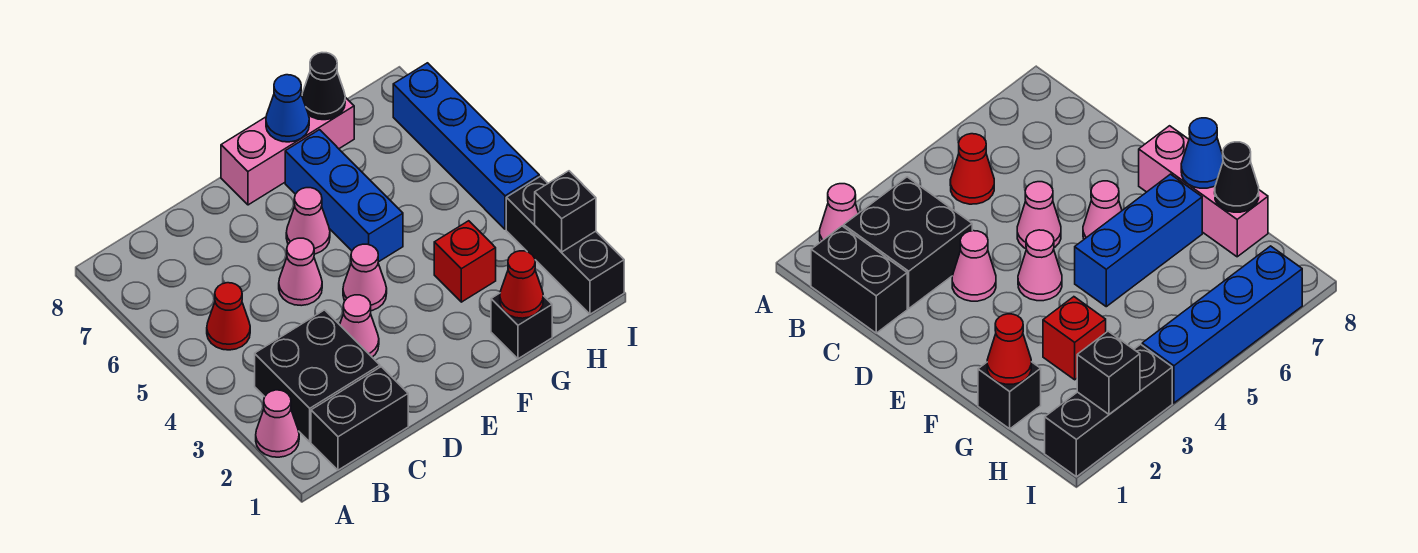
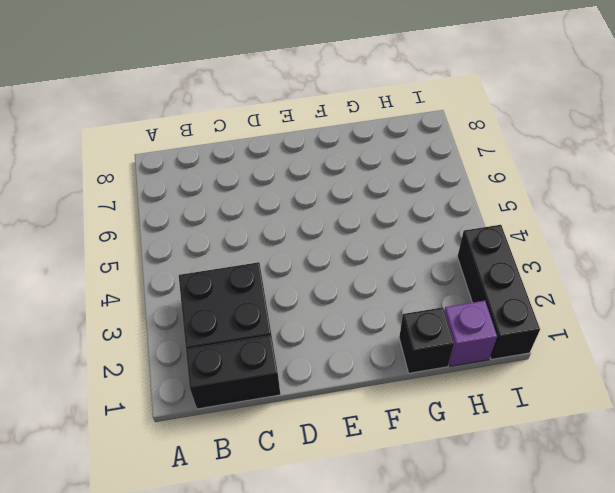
purple 1x1 brick [444,301,497,366] -> none
none -> pink 1x1 cone [256,390,299,457]
none -> red 1x1 cone [207,283,250,350]
none -> pink 1x1 cone [340,295,379,357]

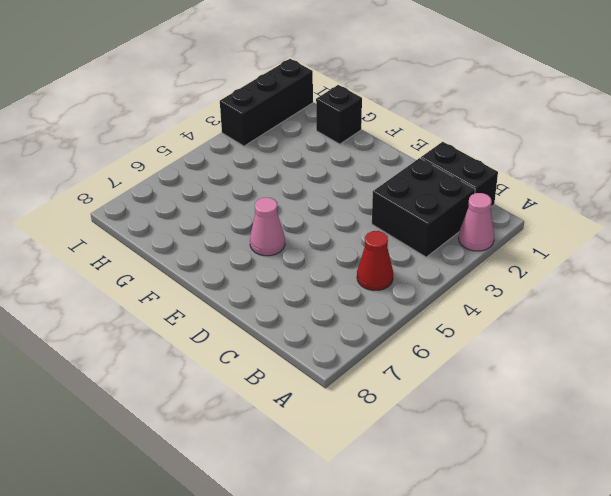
none -> pink 1x1 cone [340,295,379,357]
none -> pink 1x1 cone [279,238,322,306]
none -> pink 1x1 cone [343,244,387,311]

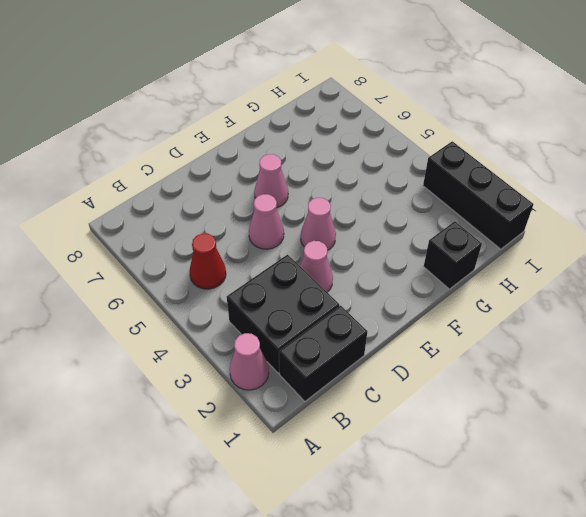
none -> pink 1x3 brick [221,97,354,205]
none -> blue 1x3 brick [285,130,403,262]
none -> red 1x1 brick [434,221,496,302]

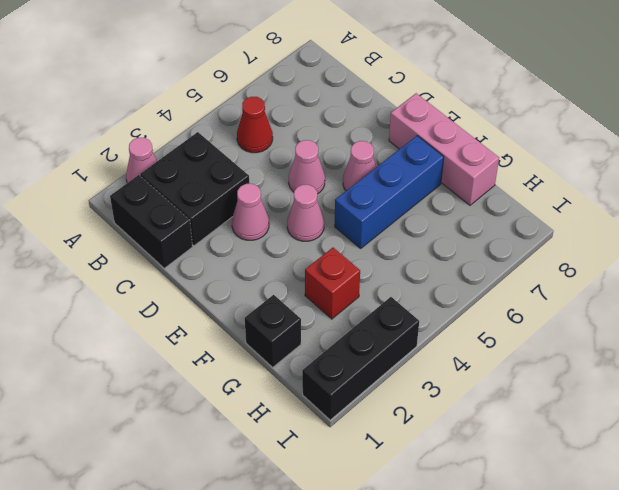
none -> blue 1x4 brick [393,63,539,229]
none -> blue 1x1 cone [266,75,309,142]
none -> red 1x1 cone [500,251,543,318]

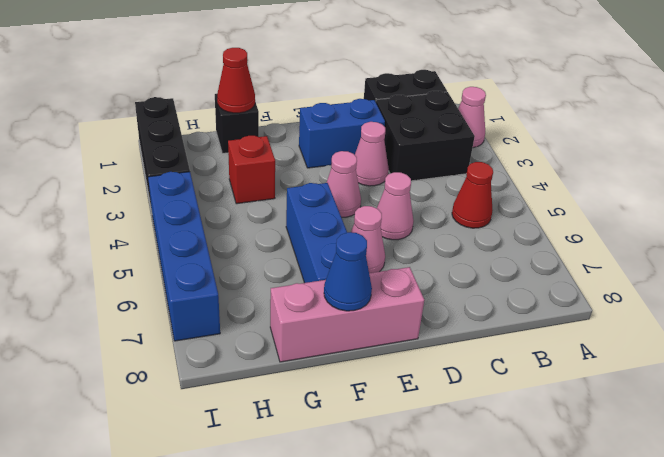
blue 1x2 brick [299,99,385,168] -> none
none -> black 1x1 cone [302,53,345,120]
none -> black 1x1 brick [535,171,596,252]

